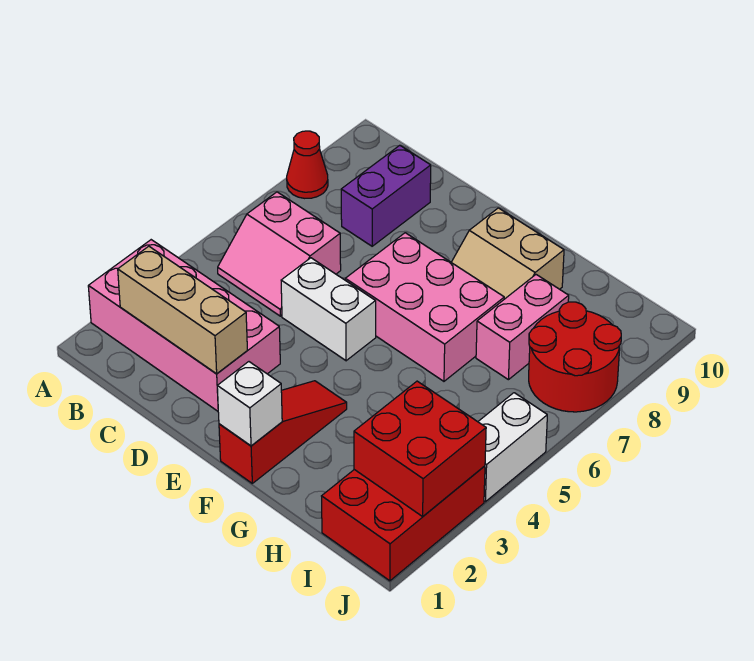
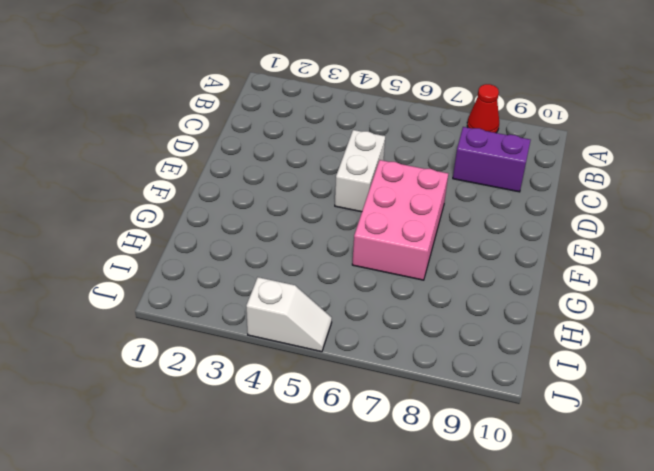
white 1x2 slope [246,277,332,352] -> white 1x2 brick [478,393,547,502]
none -> pink 2x4 brick [88,240,280,411]
none -> pink 2x2 slope [218,192,341,316]
none -> red 1x3 slope [219,381,347,483]

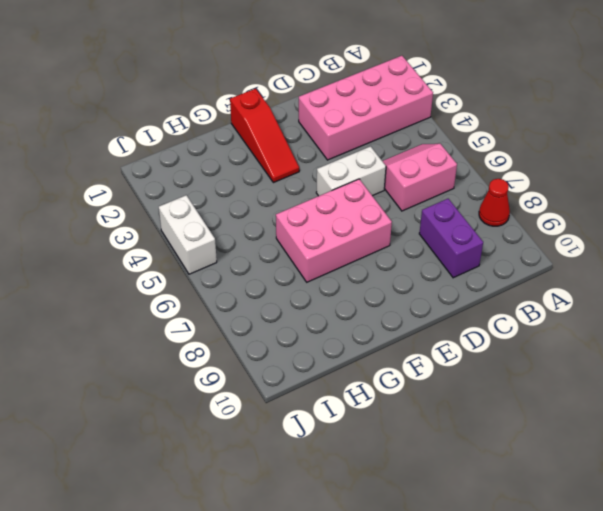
none -> tan 2x2 slope [451,208,564,299]
none -> pink 1x2 brick [476,275,569,380]
none -> red 2x3 brick [322,466,485,581]

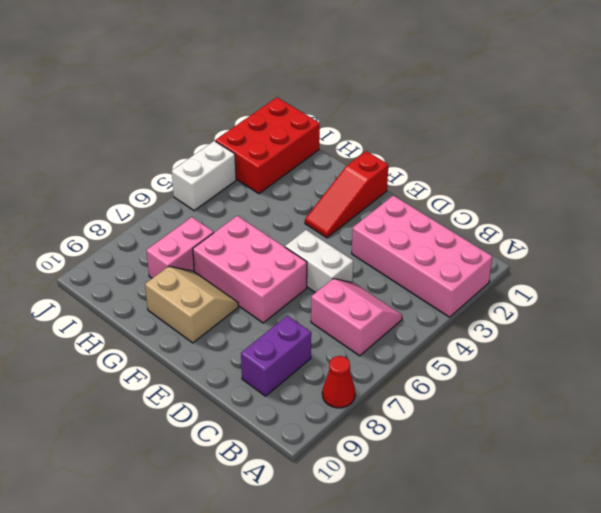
none -> red 2x2 round brick [529,302,621,412]
none -> tan 1x3 brick [118,246,247,374]
none -> white 1x1 brick [217,362,282,446]

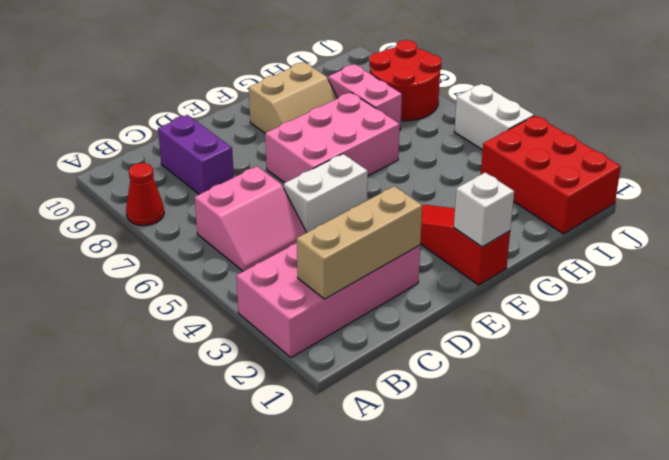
none -> red 2x2 brick [354,381,486,516]

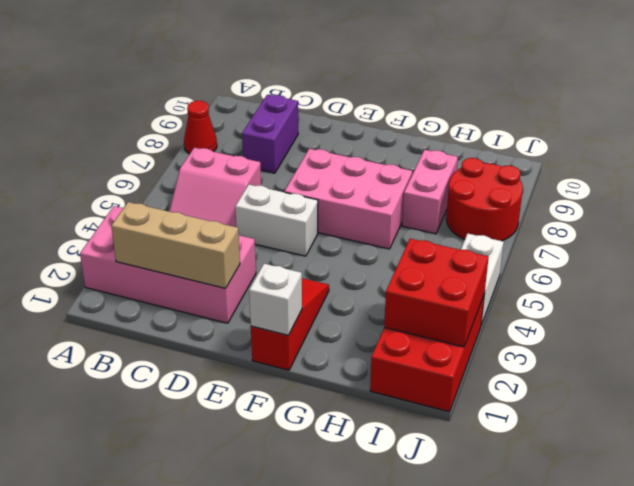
none -> tan 2x2 slope [451,208,564,299]

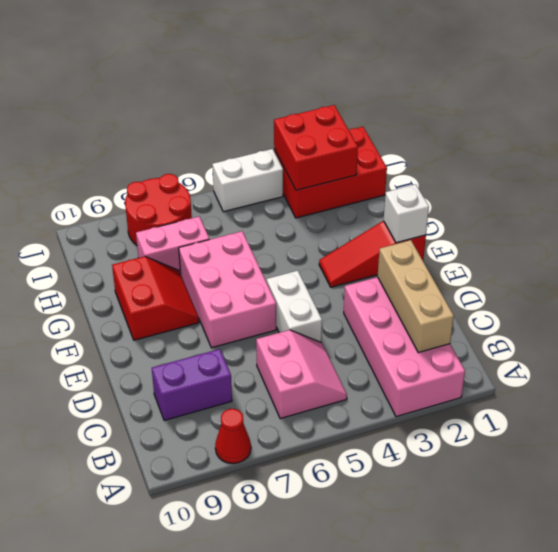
red 2x2 slope [112,256,199,340] -> tan 2x2 slope [451,208,564,299]

